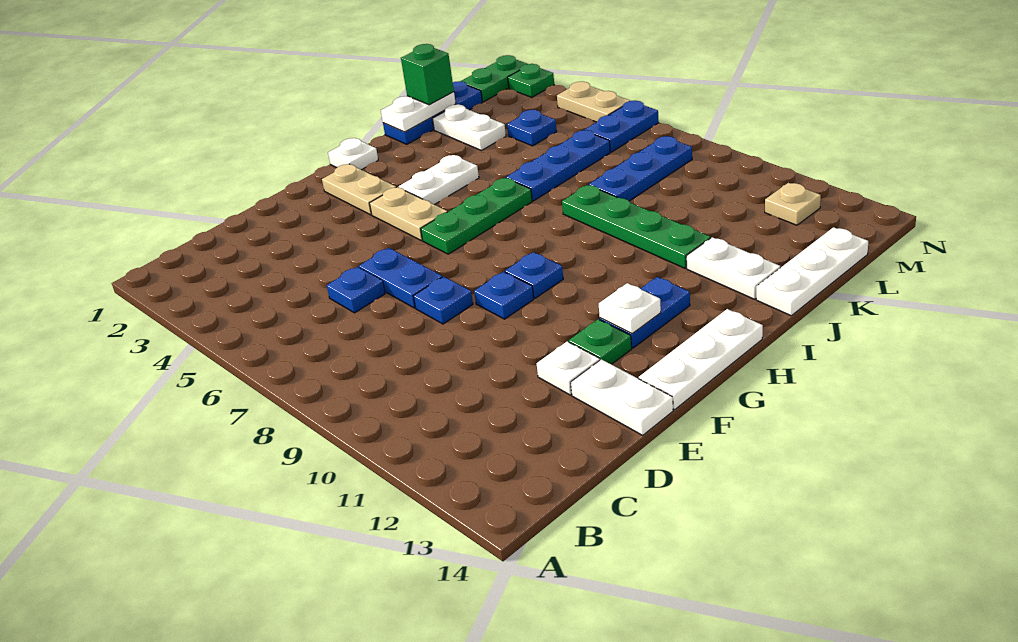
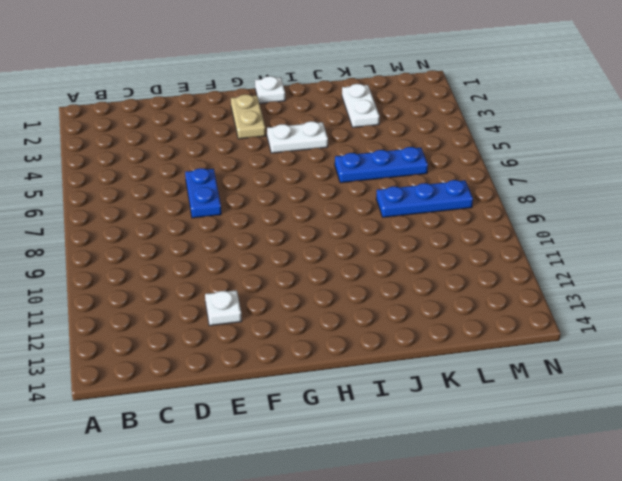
none -> blue 1x1 plate [327,267,385,313]
none -> blue 1x1 plate [414,277,473,324]
none -> white 1x2 plate [571,359,673,435]
none -> blue 1x1 plate [474,272,534,319]

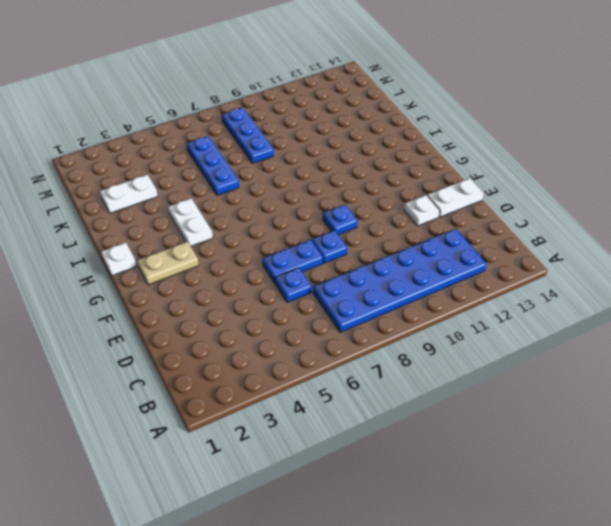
blue 2x6 plate [313,229,486,333] -> none
none -> green 1x1 plate [569,319,632,364]
none -> white 1x3 plate [638,309,763,410]
none -> tan 1x2 plate [370,187,447,241]
none -> green 1x3 plate [421,178,532,254]

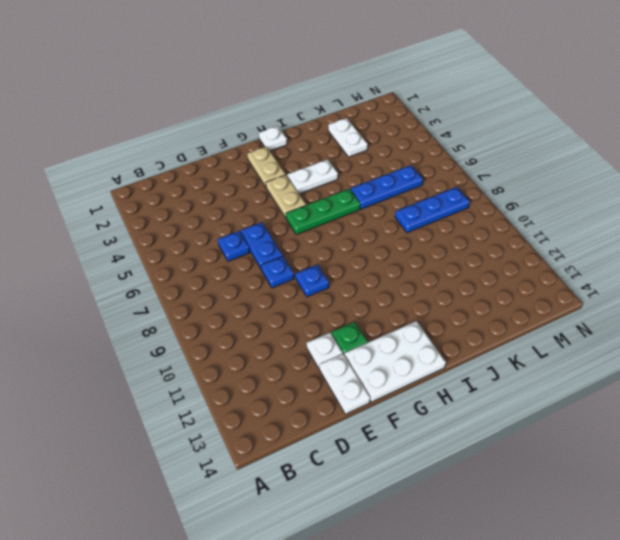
white 2x3 plate [345,321,446,402] -> white 1x3 plate [638,309,763,410]
none -> blue 1x1 plate [505,252,563,298]
none -> blue 1x2 plate [600,277,690,348]
none -> blue 1x3 plate [383,81,482,144]
none -> green 1x4 plate [562,185,711,268]

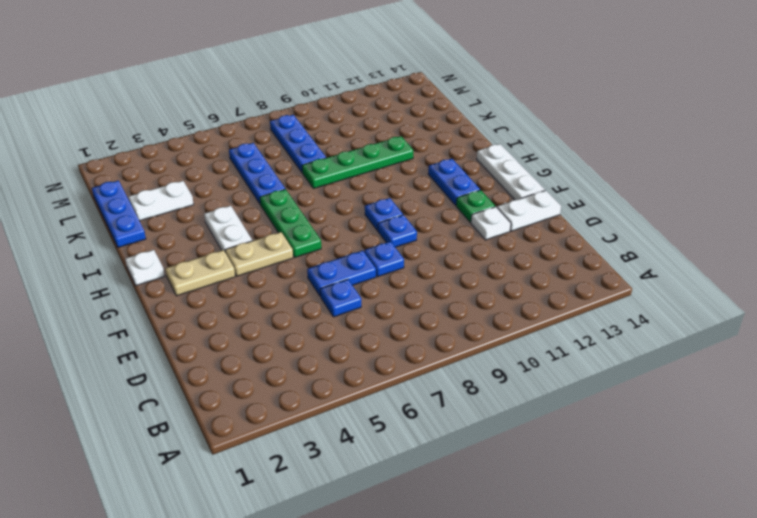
none -> white 1x2 plate [686,237,780,299]
none -> white 1x3 plate [756,227,868,316]
none -> blue 1x1 plate [507,110,557,146]
none -> green 1x2 plate [461,55,527,102]

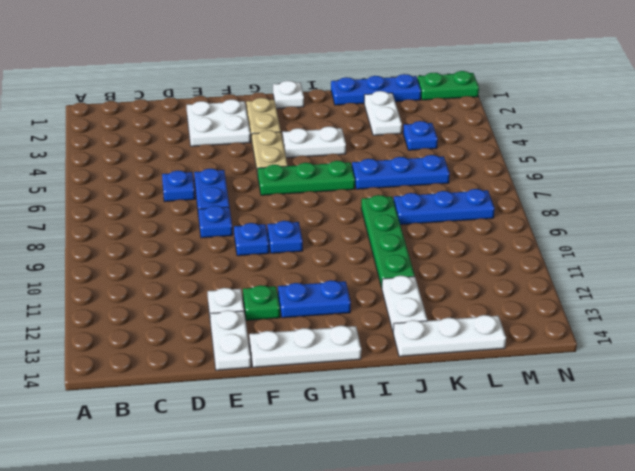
white 2x2 plate [187,99,250,146] -> none
none -> blue 1x2 plate [585,100,659,152]
none -> tan 1x1 plate [765,183,821,225]
none -> green 1x1 plate [508,64,554,97]
none -> tan 1x2 plate [557,82,630,122]

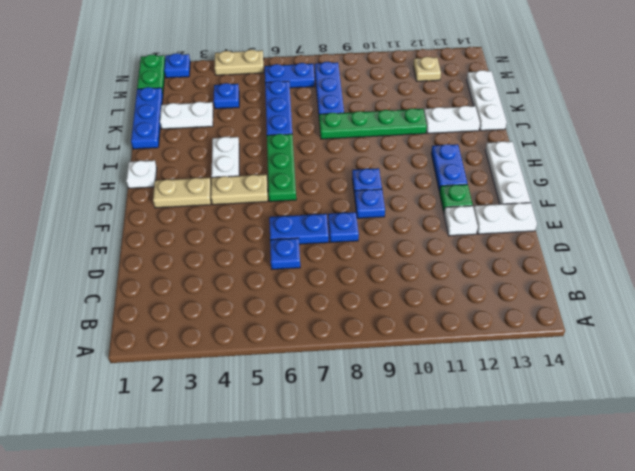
blue 1x2 plate [265,63,315,88] -> blue 1x2 plate turned to [585,100,659,152]
blue 1x1 plate [164,53,190,78] -> green 1x1 plate [508,64,554,97]
none -> white 1x1 plate [599,283,661,334]
none -> white 1x2 plate [381,92,456,132]
none -> green 1x1 brick [401,44,454,105]

